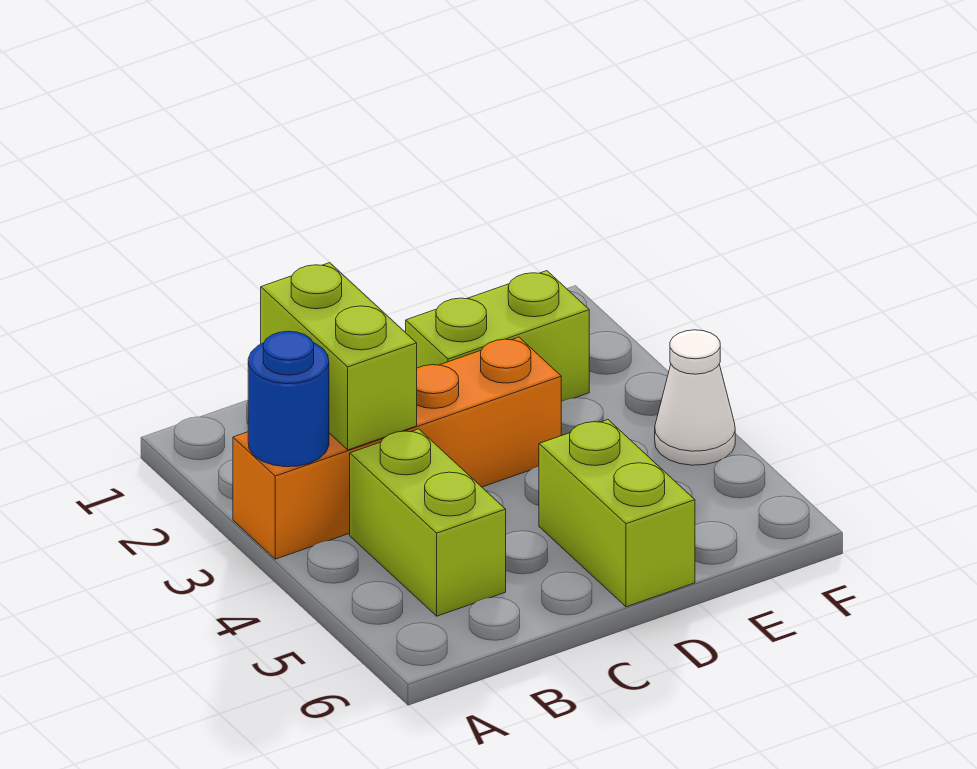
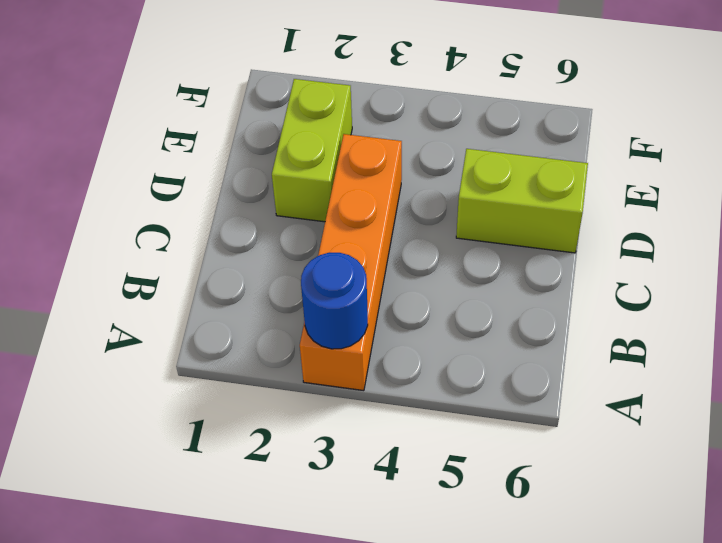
none -> lime 1x2 brick [350,429,506,616]
none -> white 1x1 cone [655,330,735,465]

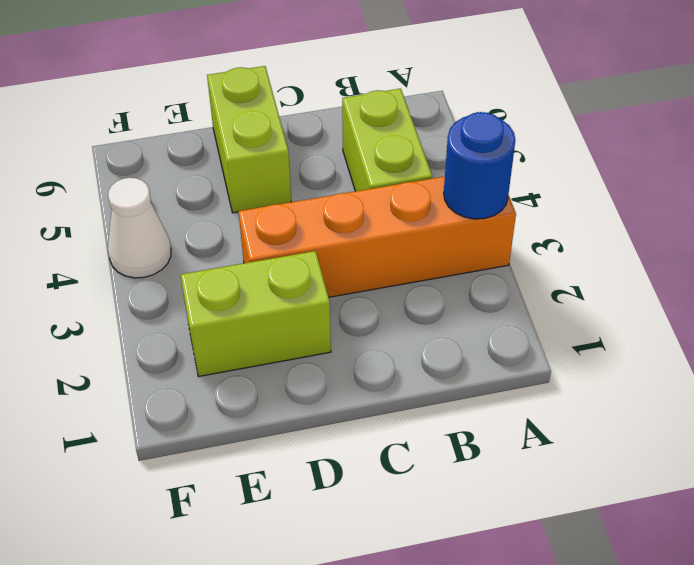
none -> lime 1x2 brick [261,263,417,450]

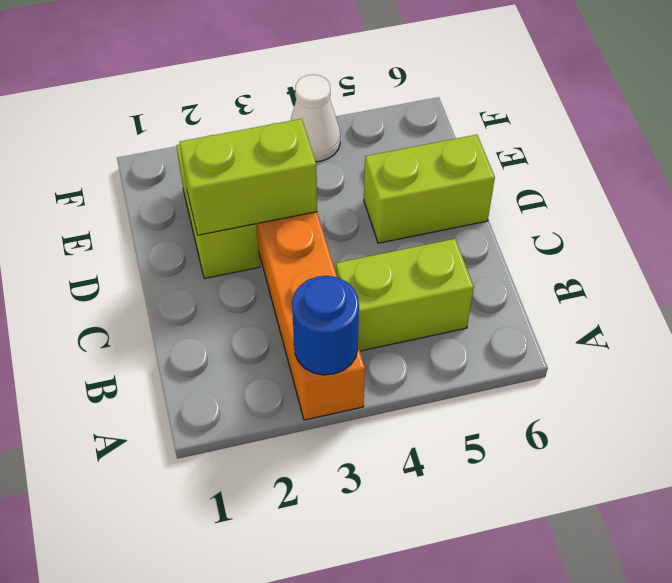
lime 1x2 brick [179,119,317,235] -> lime 1x2 brick moved to [261,263,417,450]

